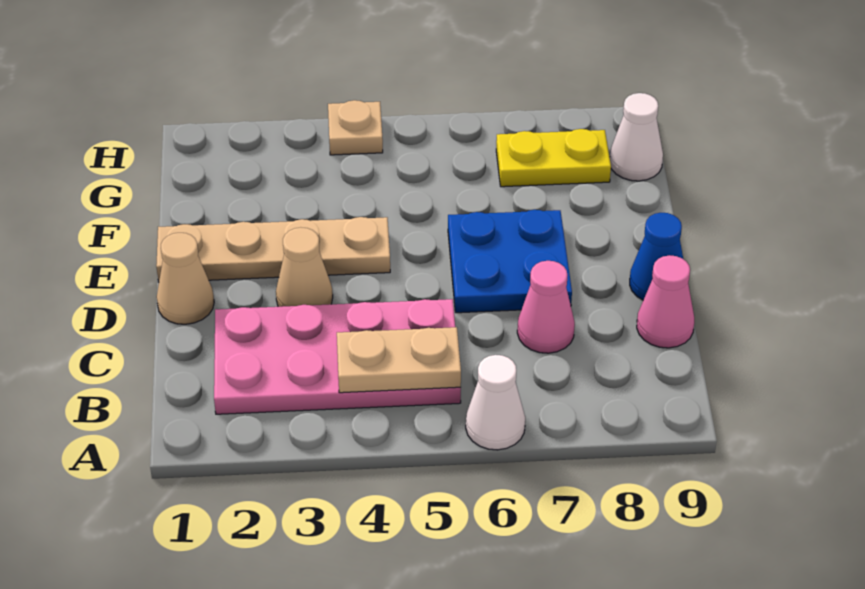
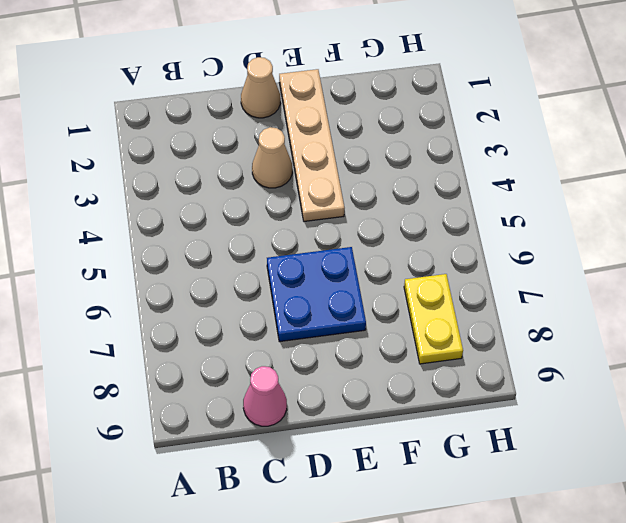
none -> white 1x1 cone [466,355,525,450]
none -> pink 2x4 plate [214,299,461,414]
none -> pink 1x1 cone [517,261,575,353]

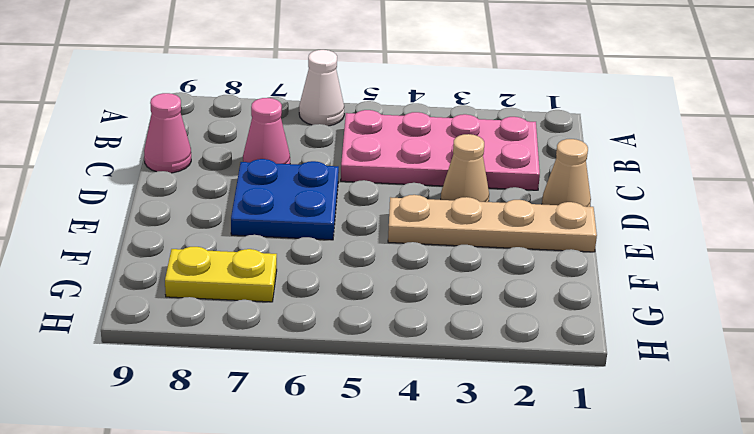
none -> blue 1x1 cone [630,213,683,300]
none -> white 1x1 cone [610,93,663,181]
none -> tan 1x1 plate [328,100,383,155]

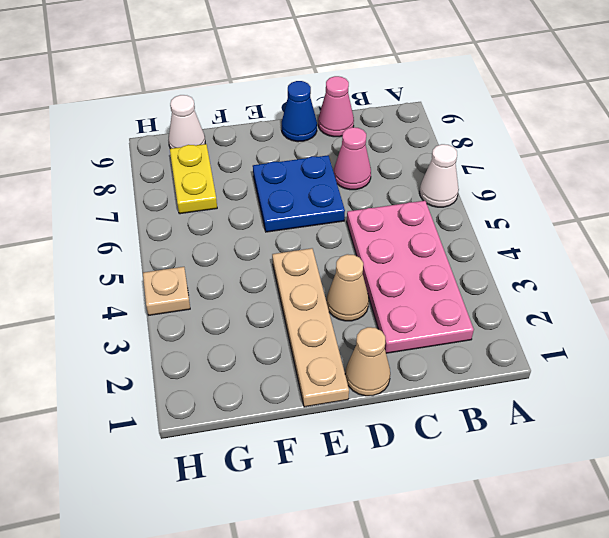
none -> tan 1x2 plate [337,327,461,393]

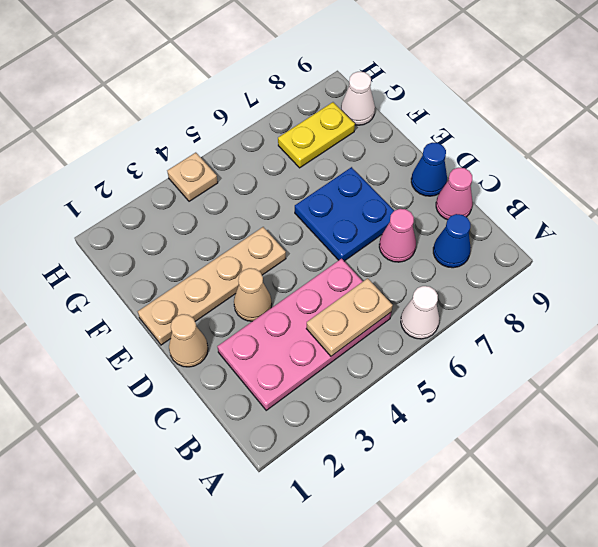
blue 1x1 cone [433,214,471,268] -> none

